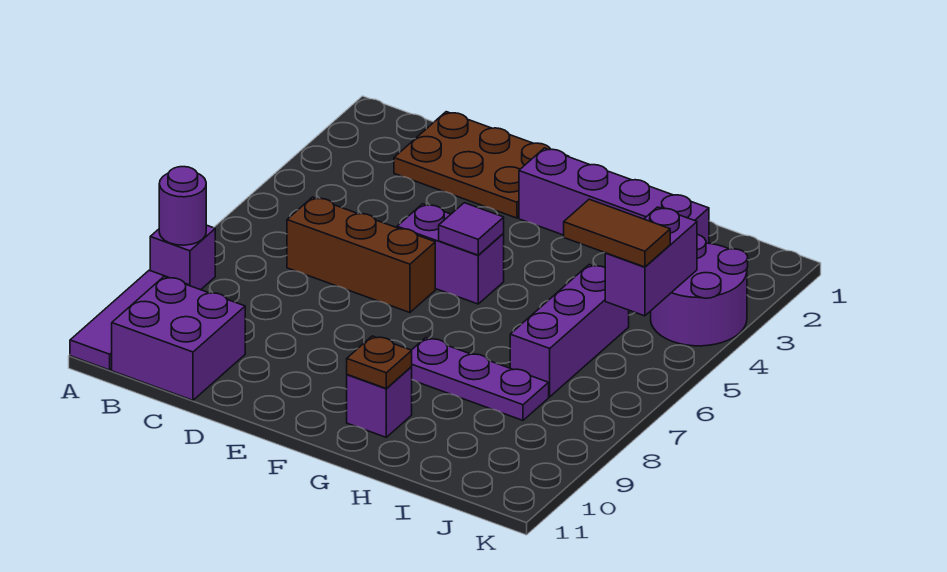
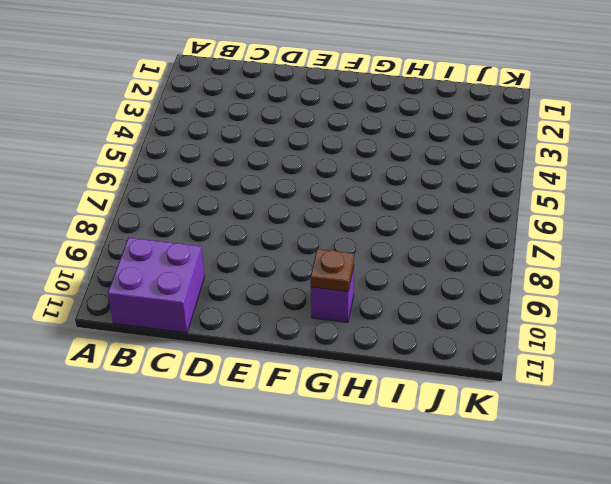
none -> purple 1x1 brick [150,225,215,290]
none -> purple 1x3 tile [70,270,188,370]
none -> brown 2x3 plate [394,112,569,218]

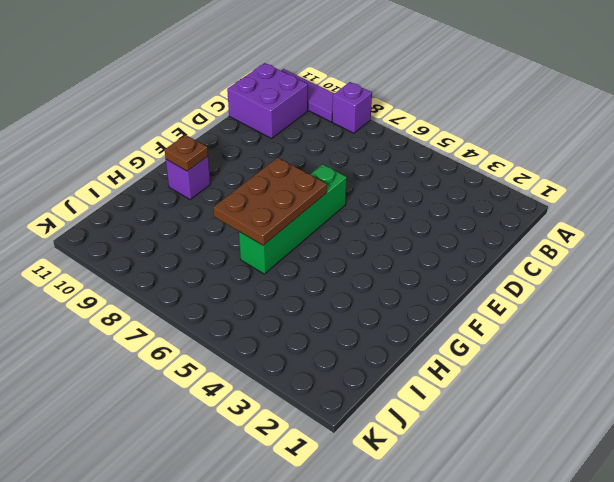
green 1x4 brick [239,164,347,274] -> brown 1x3 brick [287,197,435,313]
brown 2x3 plate [213,157,327,245] -> brown 2x3 plate moved to [394,112,569,218]
none -> purple 1x2 brick [397,204,504,304]
none -> purple 1x4 brick [519,148,709,243]
none -> purple 1x3 plate [411,338,549,420]

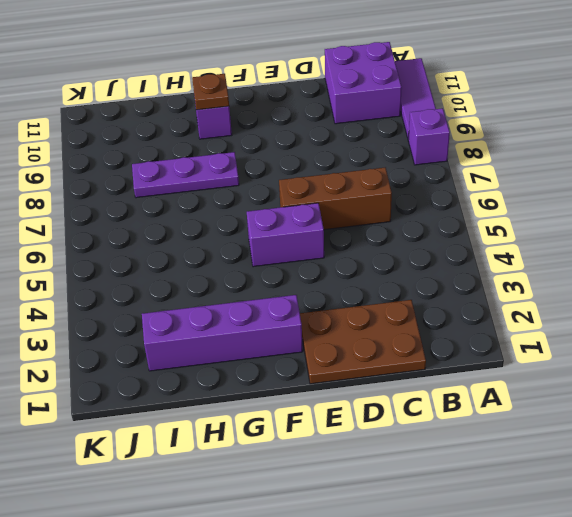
none -> purple 1x3 brick [510,265,629,397]
none -> purple 2x2 round brick [651,235,748,346]
none -> purple 1x1 round brick [159,167,206,245]

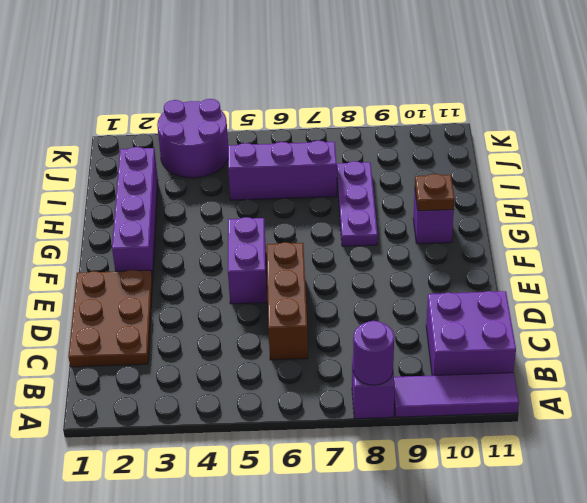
none -> purple 1x1 tile [439,203,504,255]
none -> purple 1x2 brick [605,207,697,316]
none -> brown 1x2 tile [564,199,670,267]

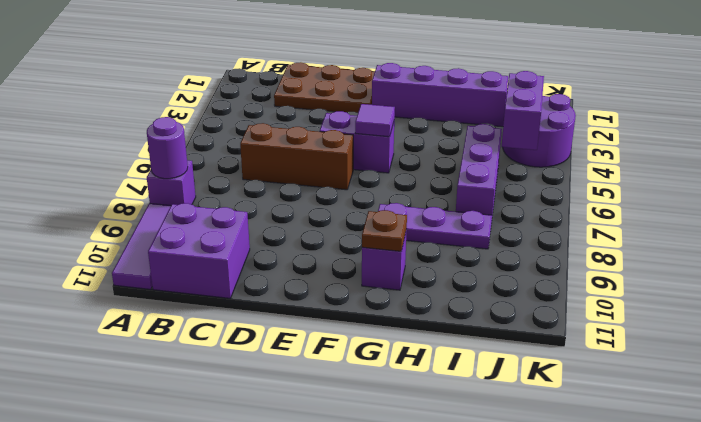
none -> brown 1x2 tile [564,199,670,267]

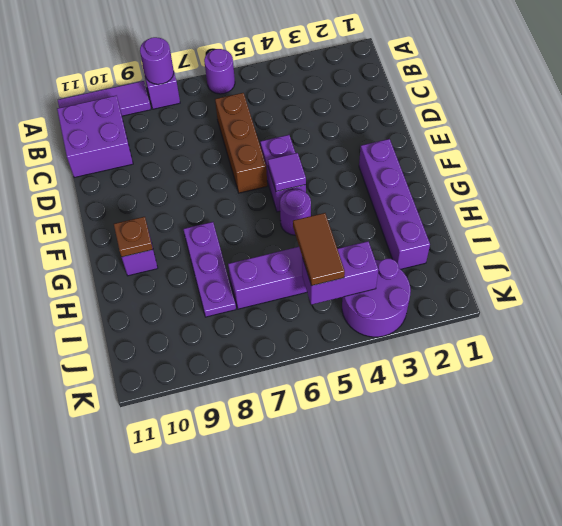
purple 1x1 round brick [204,49,235,94] -> none
purple 1x1 round brick [280,189,311,235] -> none
none -> brown 2x3 plate [394,112,569,218]

